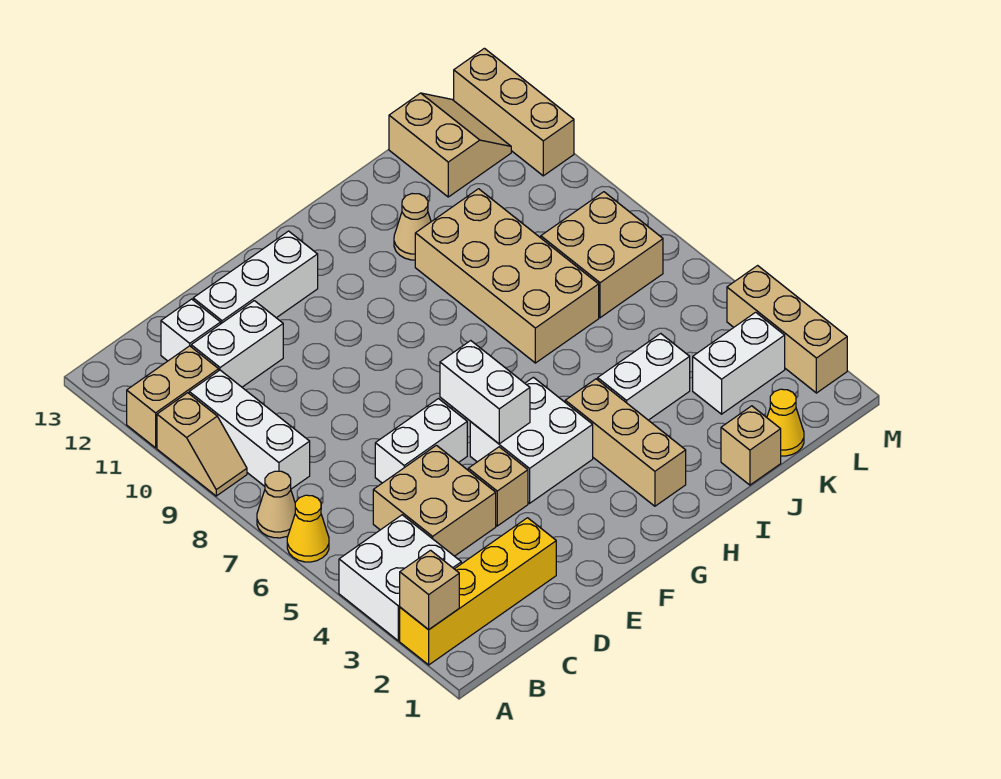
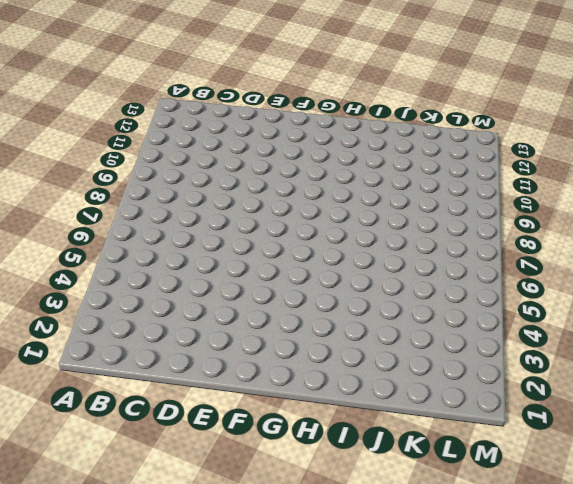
none -> yellow 1x4 brick [400,518,556,665]
none -> white 2x2 brick [339,515,461,641]
none -> yellow 1x1 cone [287,495,329,562]

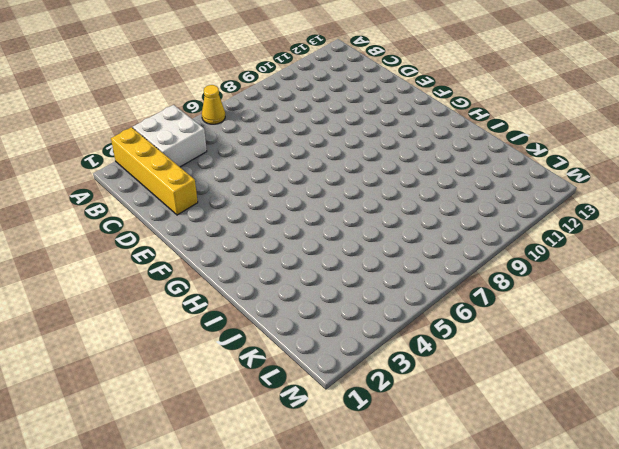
none -> tan 1x1 cone [257,471,295,538]
none -> tan 1x2 slope [157,393,247,496]
none -> tan 1x2 brick [127,346,219,448]

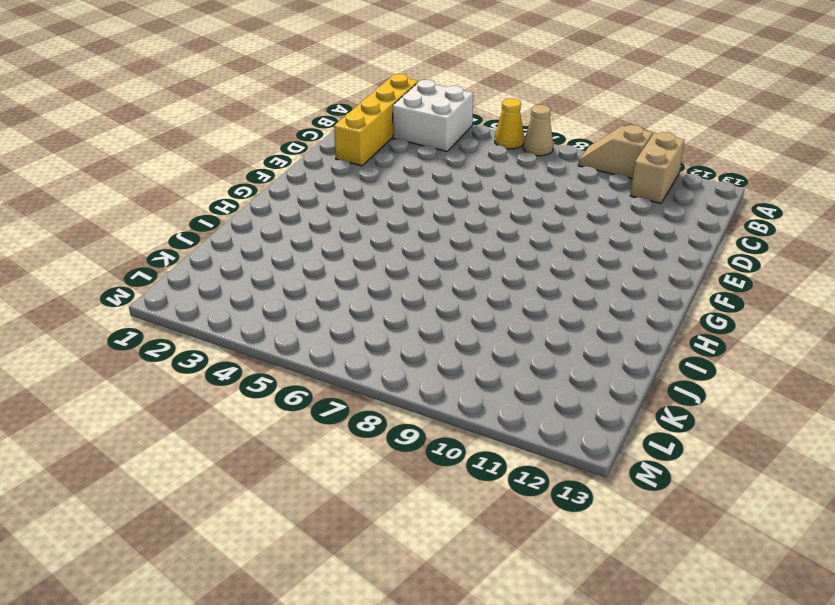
none -> white 1x3 brick [189,370,310,489]
none -> tan 2x2 brick [373,445,496,556]
none -> white 1x2 brick [191,301,283,387]

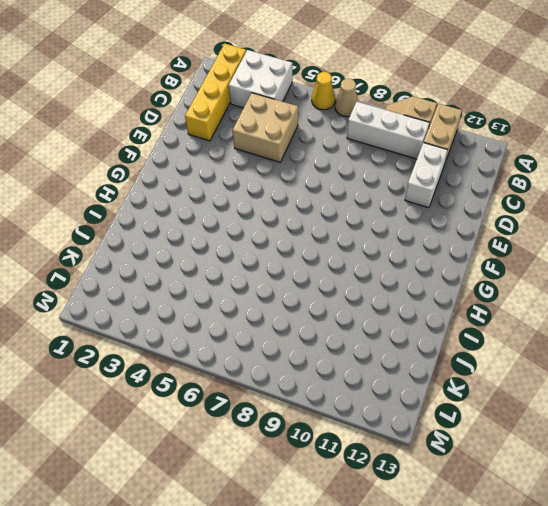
none -> white 1x1 brick [161,299,221,361]
none -> white 1x2 brick [375,399,467,483]
none -> white 1x3 brick [193,231,318,323]

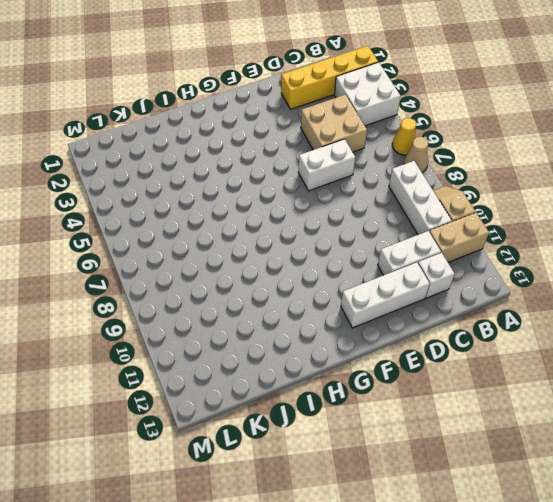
none -> tan 1x1 brick [468,447,528,526]
none -> white 2x2 brick [470,377,593,503]
none -> tan 1x3 brick [565,379,686,506]

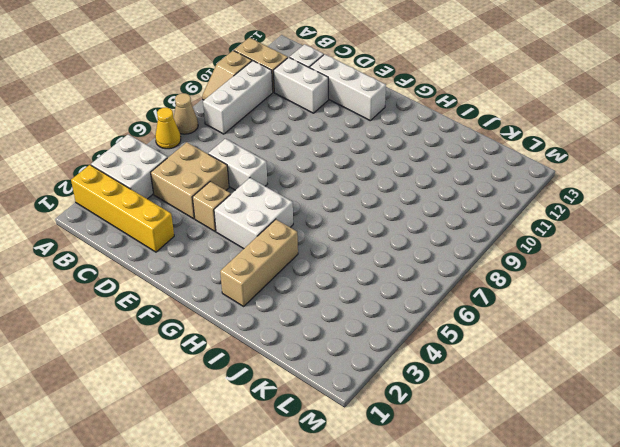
none -> white 1x2 brick [598,334,690,420]
none -> tan 2x4 brick [415,189,599,363]
none -> tan 1x1 cone [394,194,431,260]

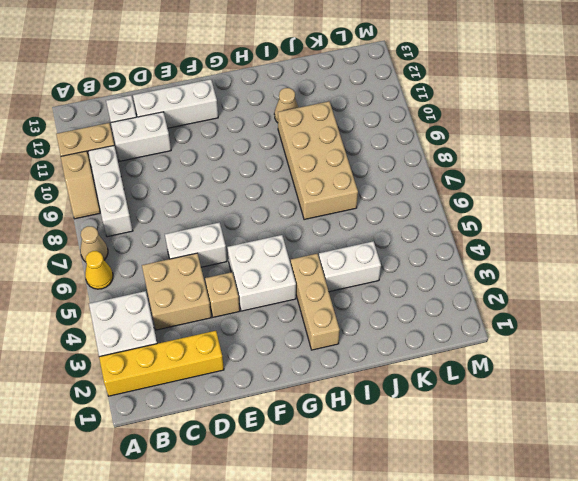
none -> tan 1x1 brick [721,406,781,485]
none -> yellow 1x1 cone [767,389,804,456]
none -> white 1x2 brick [693,312,785,414]

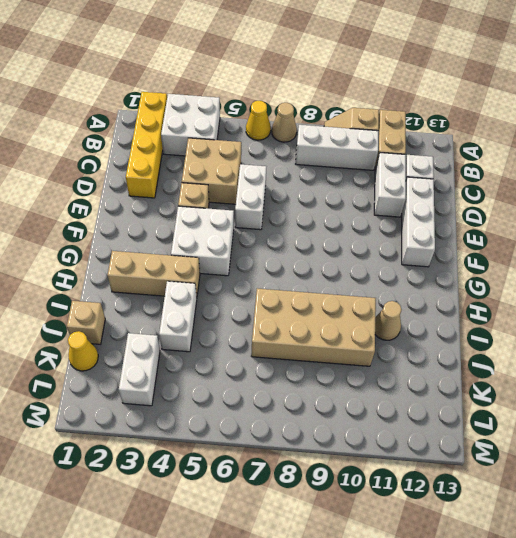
none -> tan 2x2 brick [541,192,663,318]
none -> tan 2x2 slope [389,93,511,197]
none -> tan 1x3 brick [727,266,847,393]

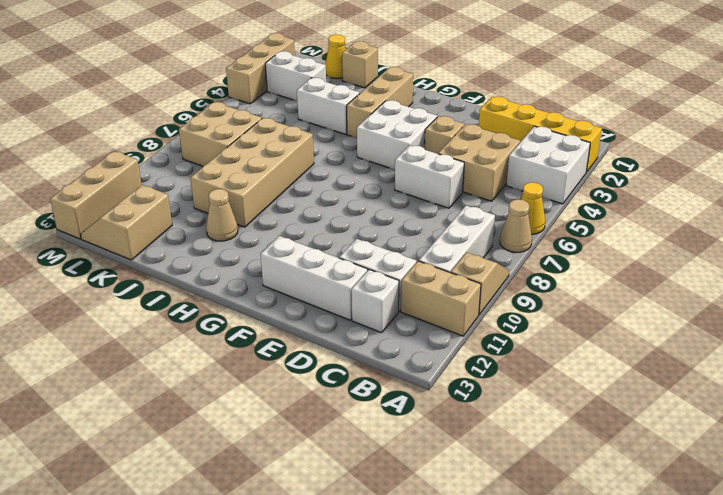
none -> tan 1x1 brick [400,550,459,630]
none -> white 1x2 brick [440,341,530,444]

